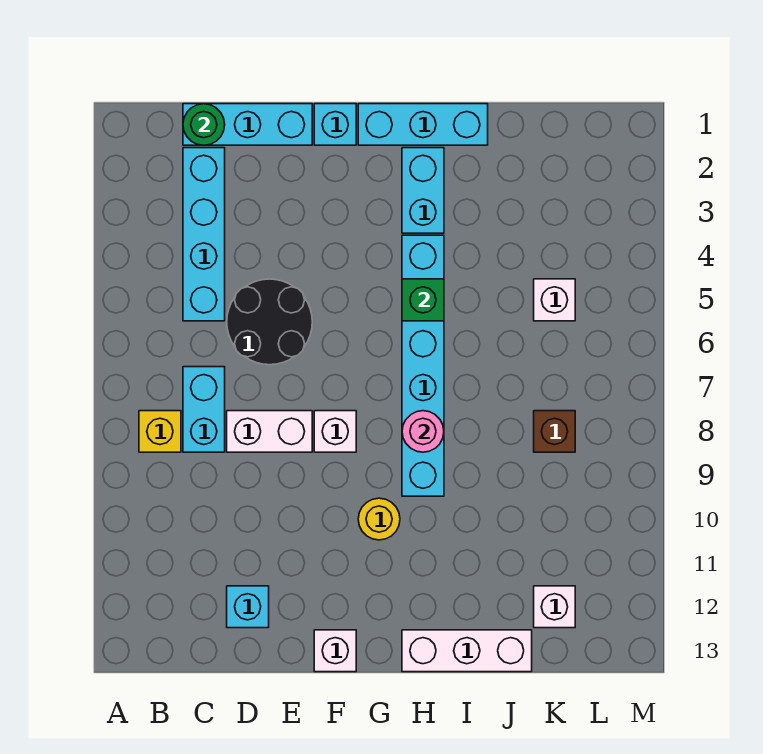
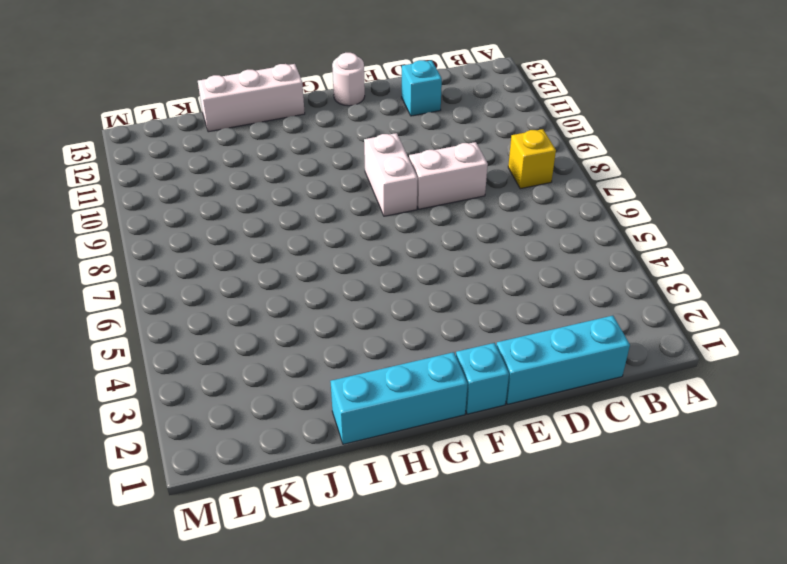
white 1x2 brick [364,133,418,216] -> white 1x1 brick [314,411,356,452]
white 1x1 round brick [332,53,365,106] -> white 1x1 brick [314,630,356,672]
none -> cyan 1x4 brick [183,148,225,321]
none -> cyan 1x2 brick [183,367,225,452]
none -> black 2x2 round brick [227,279,312,365]

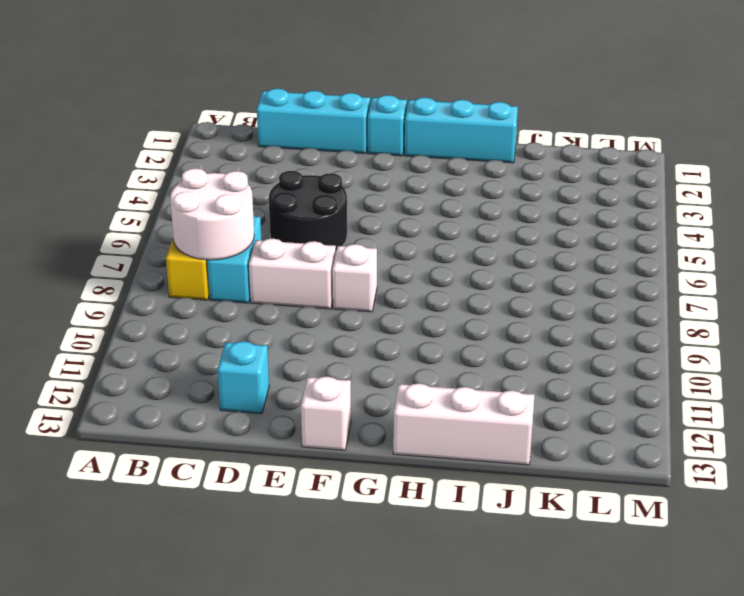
white 2x2 round brick [170,168,254,260] -> none
none -> cyan 1x4 brick [183,148,225,321]
none -> yellow 1x1 round brick [358,498,400,540]
none -> cyan 1x2 brick [402,148,444,233]

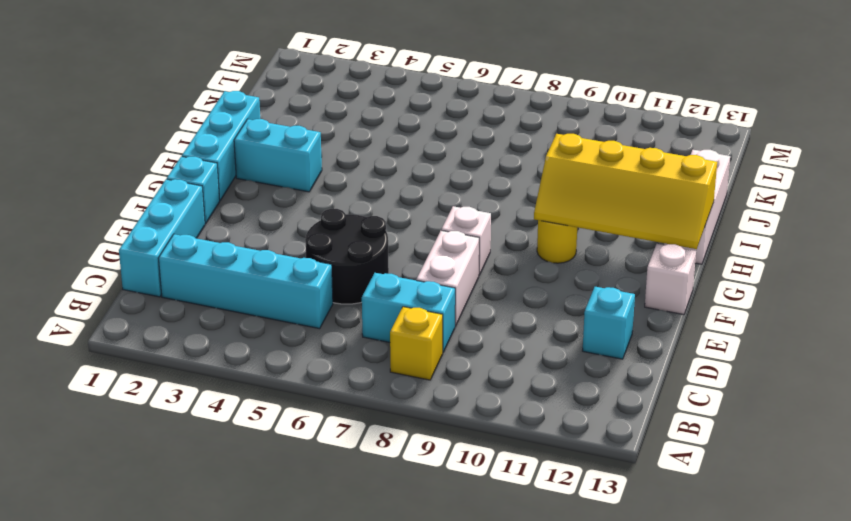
yellow 2x4 slope [534,134,717,249] -> none
none -> cyan 1x6 brick [402,235,444,496]
none -> white 1x1 brick [534,279,575,321]
none -> brown 1x1 brick [534,411,575,452]

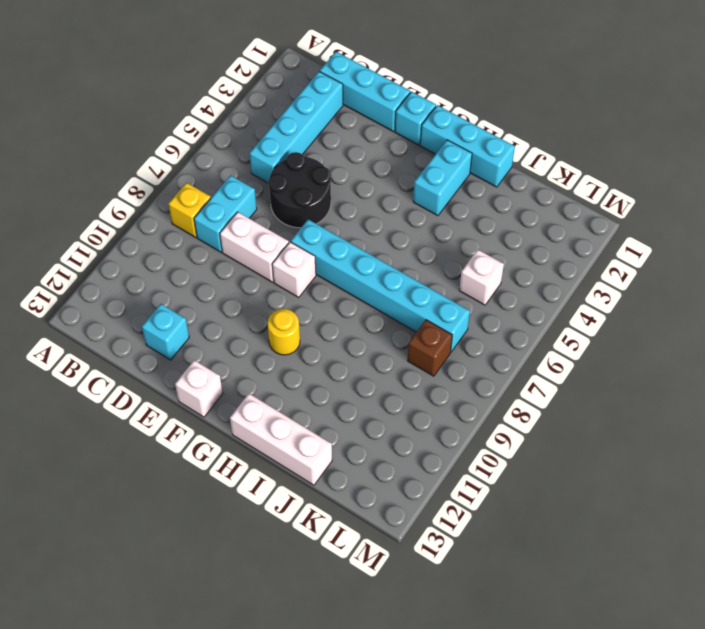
cyan 1x6 brick [291,219,470,352] -> cyan 1x6 brick turned to [402,235,444,496]
none -> white 1x1 brick [534,586,575,628]
none -> green 1x1 round brick [183,104,225,145]
none -> green 1x1 brick [402,279,444,321]

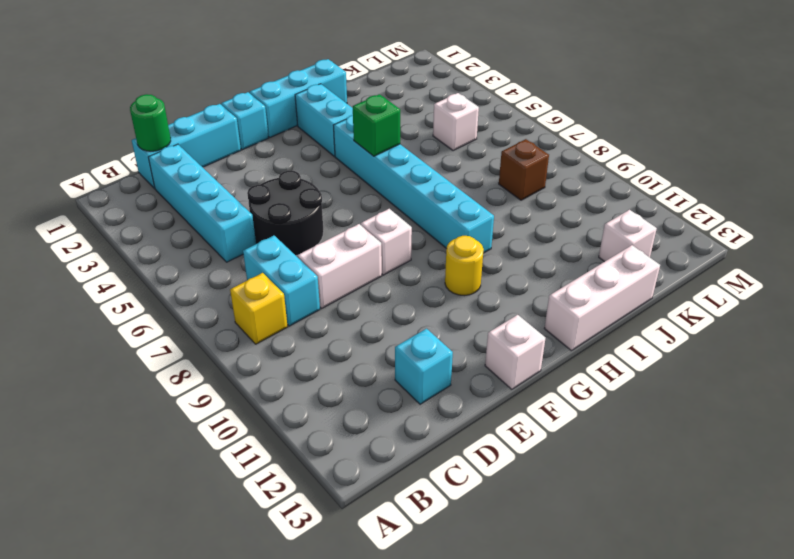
none -> pink 1x1 round brick [402,411,444,452]

